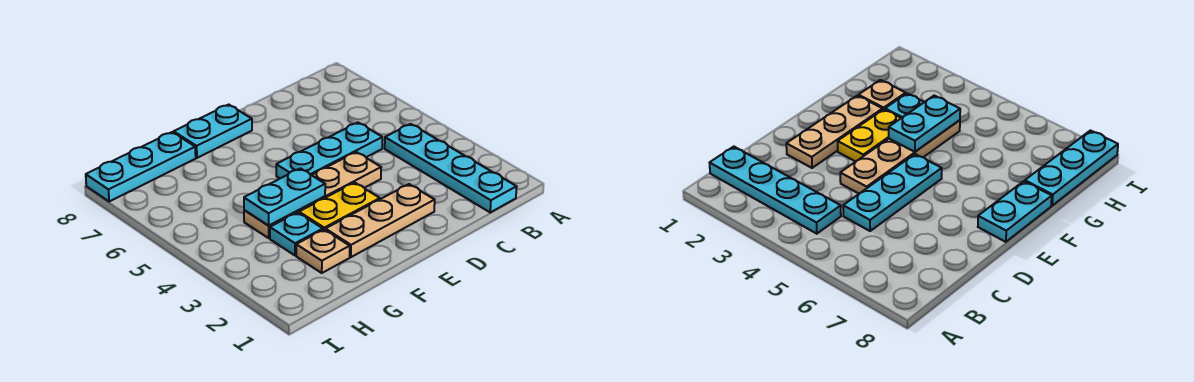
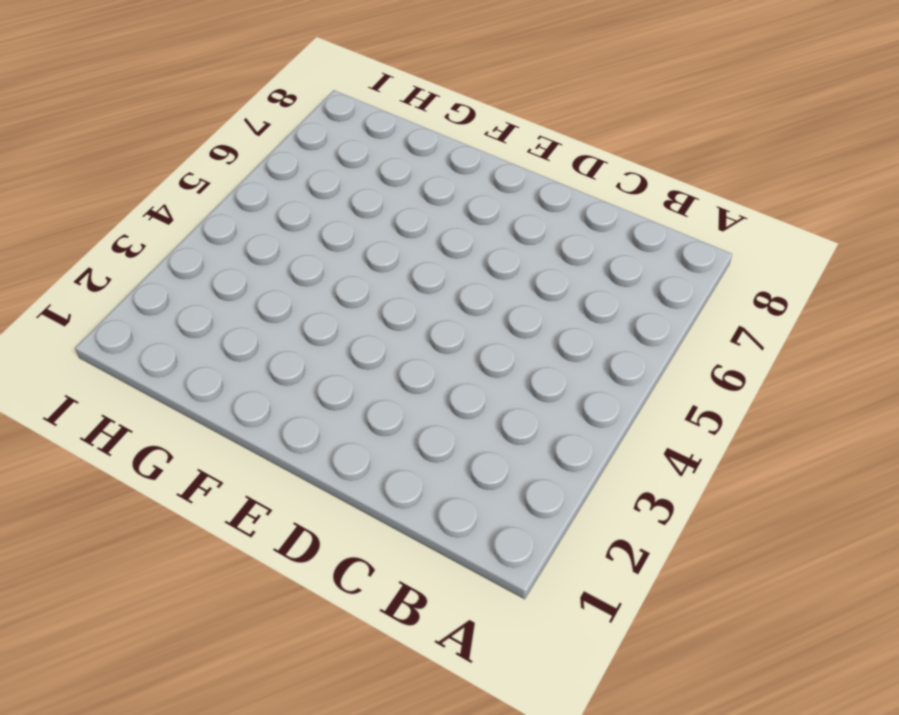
none -> cyan 1x4 plate [385,124,517,212]
none -> cyan 1x3 plate [276,123,382,178]

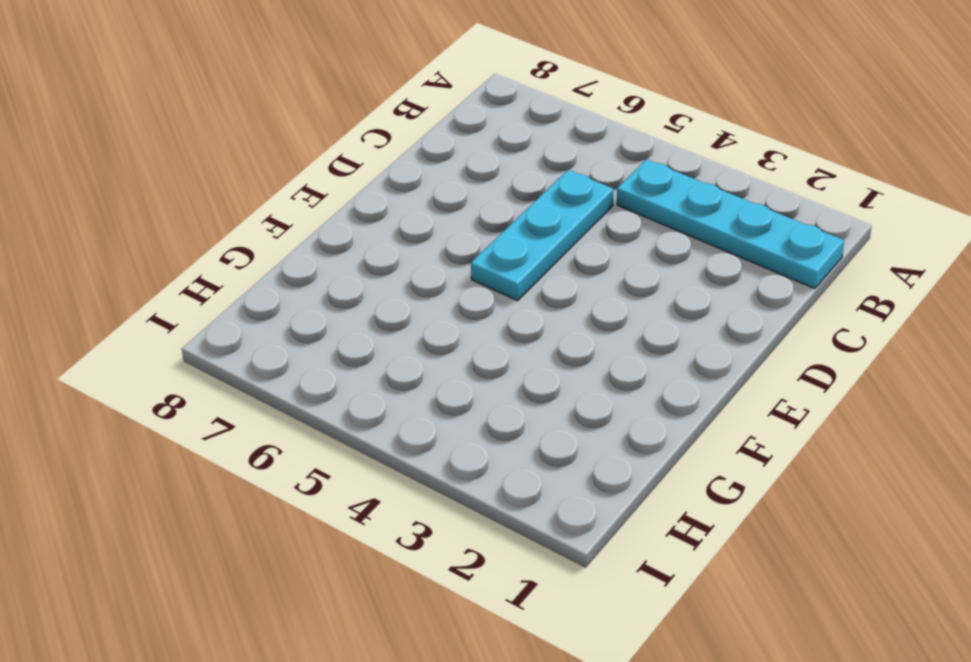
none -> tan 1x3 plate [325,184,435,257]
none -> tan 1x4 plate [244,152,381,238]

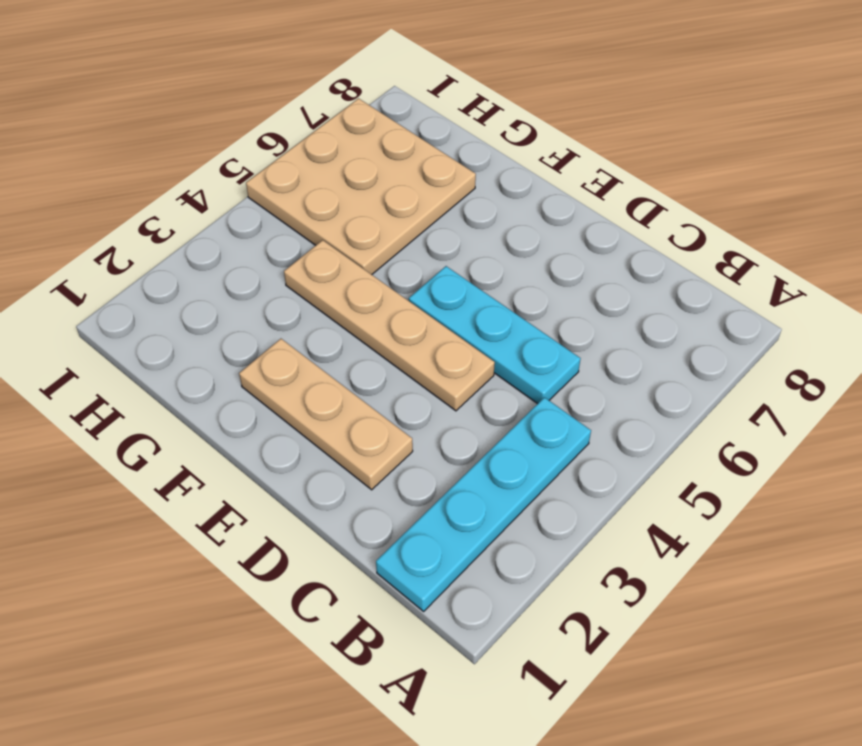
tan 3x3 plate [246,98,476,275] -> none
none -> yellow 1x2 plate [299,183,380,230]
none -> cyan 1x2 plate [174,105,252,158]

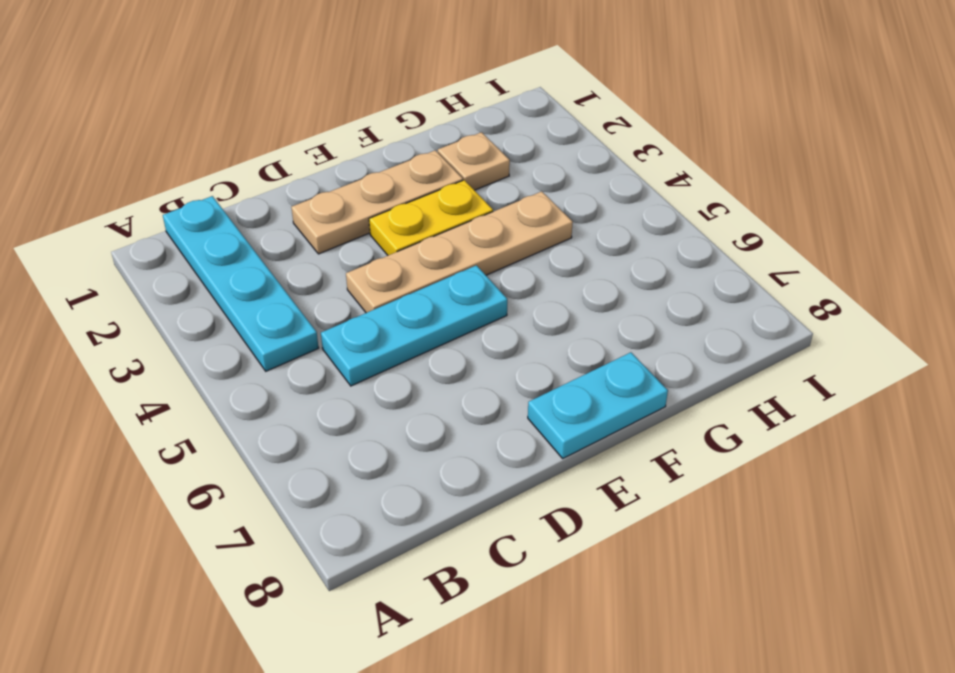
none -> cyan 1x1 plate [270,212,323,256]
none -> cyan 1x3 plate [86,132,196,202]

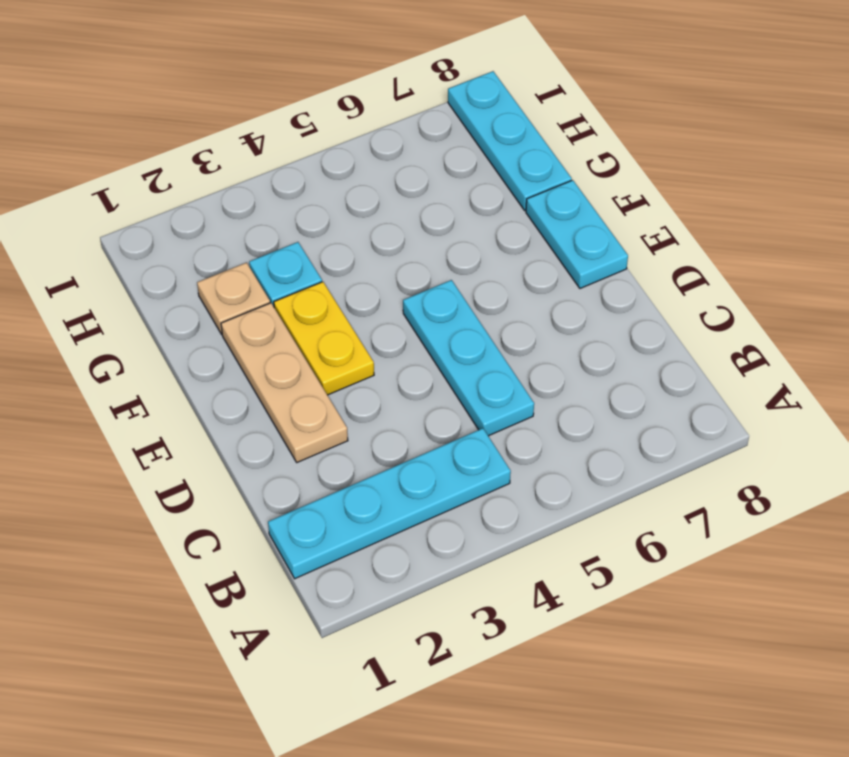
none -> tan 1x4 plate [244,152,381,238]
none -> cyan 1x2 plate [244,168,325,226]

